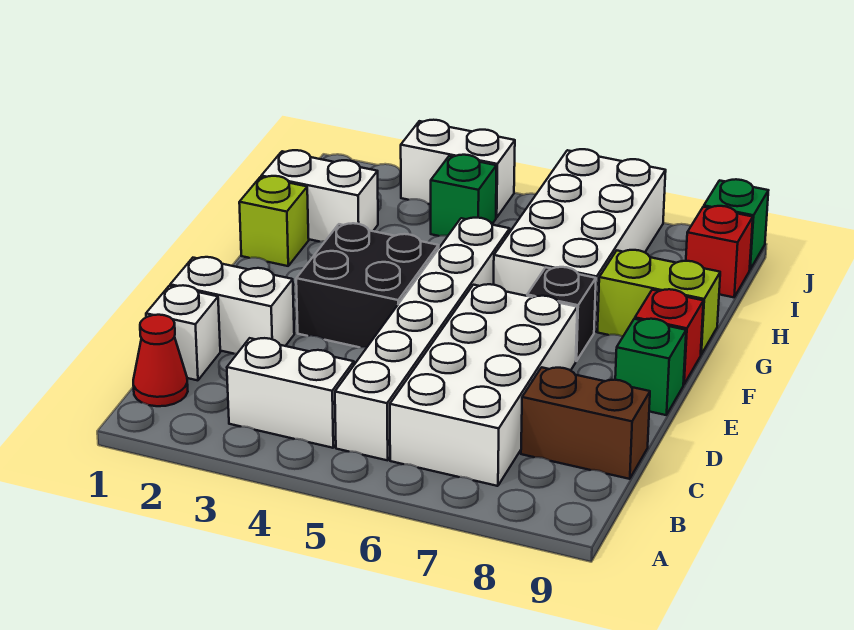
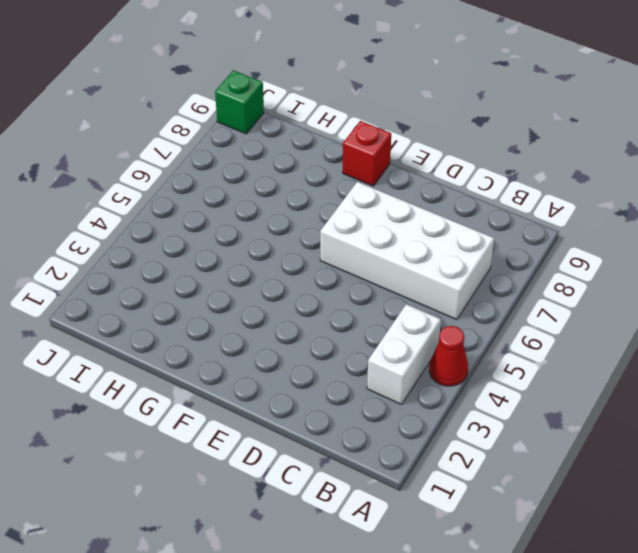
red 1x1 cone [429,326,468,386] -> red 1x1 cone moved to [133,315,188,406]
none -> white 1x6 brick [335,218,510,460]
none -> white 1x1 brick [146,285,220,380]
none -> brown 1x2 brick [521,367,650,479]

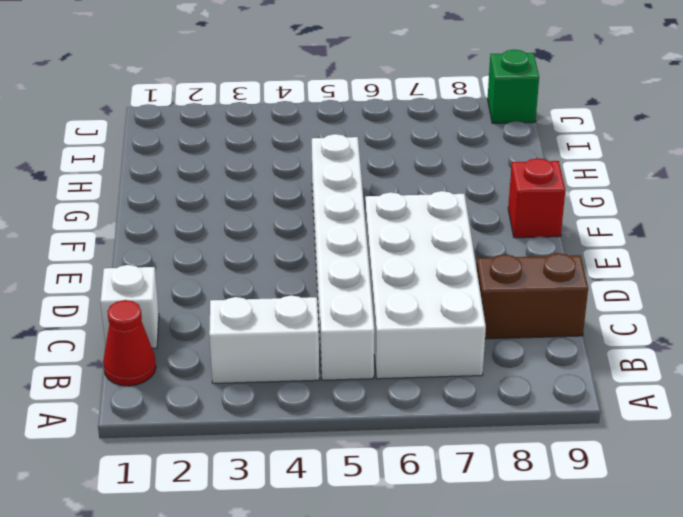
none -> white 1x2 brick [170,257,294,354]
none -> black 2x2 brick [296,223,439,348]
none -> green 1x1 brick [615,319,686,415]

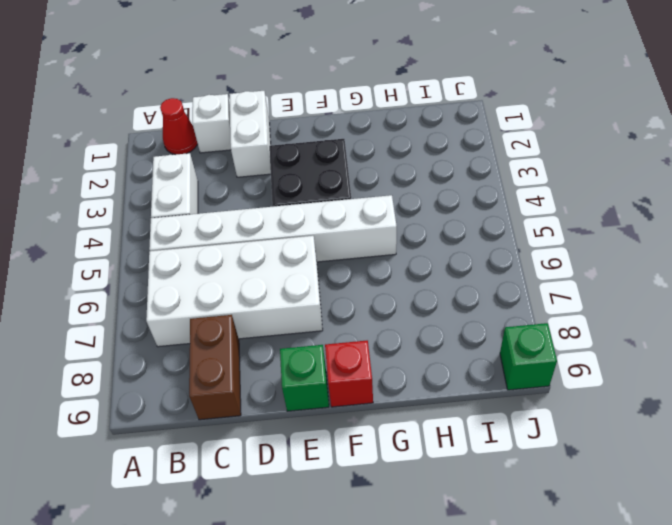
none -> black 1x1 brick [527,267,596,361]
none -> lime 1x1 brick [239,176,309,266]
none -> white 2x4 brick [494,149,666,332]

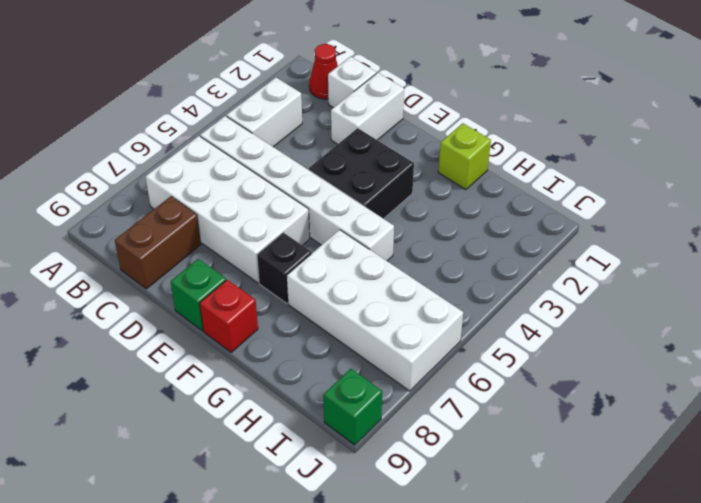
none -> lime 1x2 brick [598,250,720,354]
none -> white 1x2 brick [261,150,378,242]
none -> green 1x1 brick [431,155,497,236]

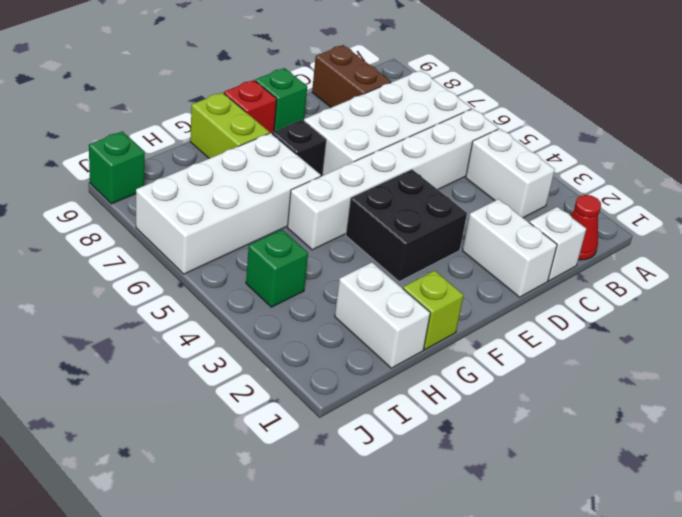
none -> red 1x1 brick [686,206,753,297]
none -> white 1x2 brick [401,120,515,218]

